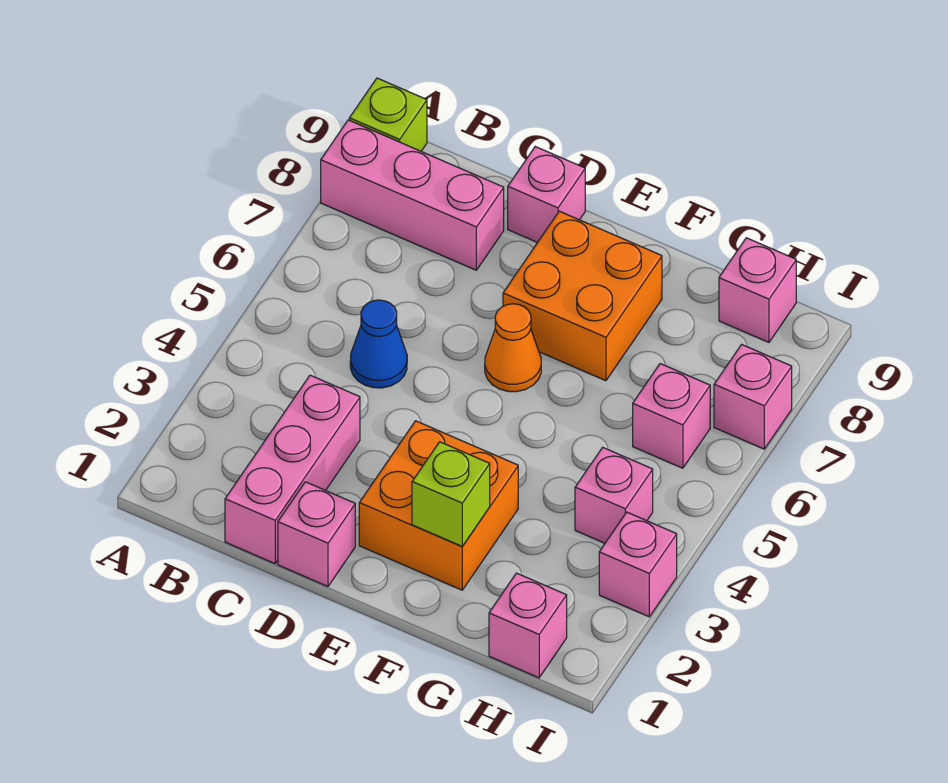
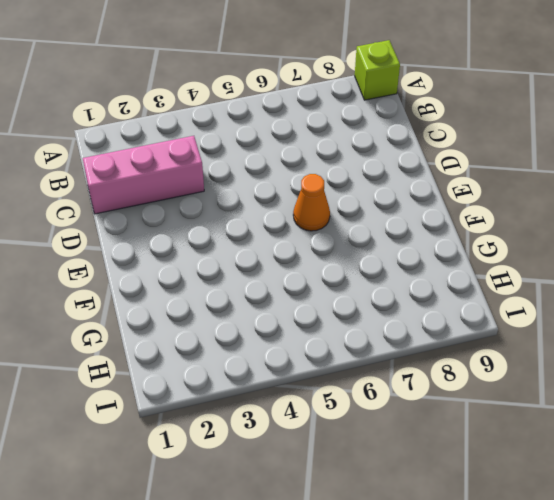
none -> pink 1x3 brick [321,120,504,270]
none -> blue 1x1 cone [350,300,407,388]
none -> pink 1x1 brick [278,482,355,586]

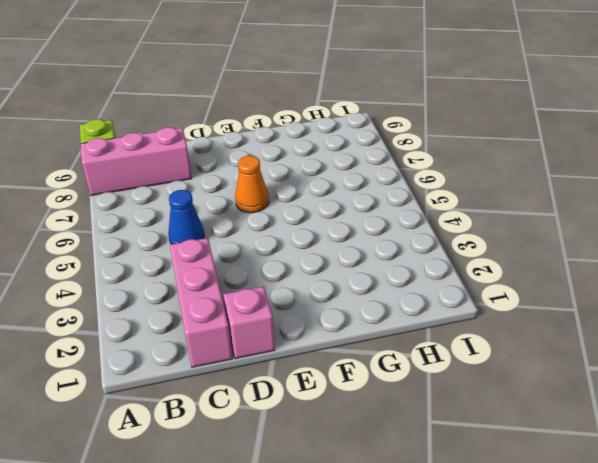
none -> pink 1x1 brick [508,147,585,243]
none -> orange 2x2 brick [359,421,518,590]
none -> orange 2x2 brick [503,211,662,381]

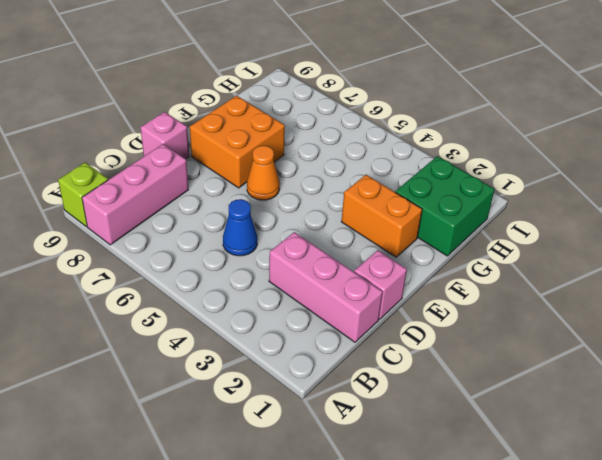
orange 1x2 brick [341,175,422,257] -> orange 2x2 brick [359,421,518,590]
green 2x2 brick [395,156,495,256] -> pink 1x1 brick [489,573,567,678]
none -> pink 1x1 brick [575,447,653,543]
none -> pink 1x1 brick [633,364,710,468]
none -> pink 1x1 brick [719,238,796,342]

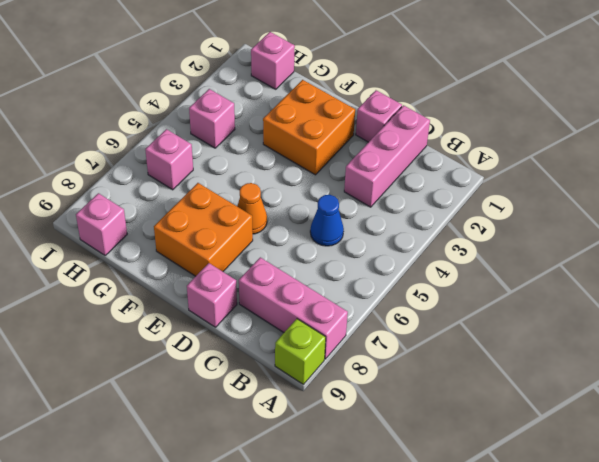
none -> pink 1x1 brick [599,512,677,617]
none -> pink 1x1 brick [714,344,792,449]
none -> lime 1x1 brick [412,442,490,546]

